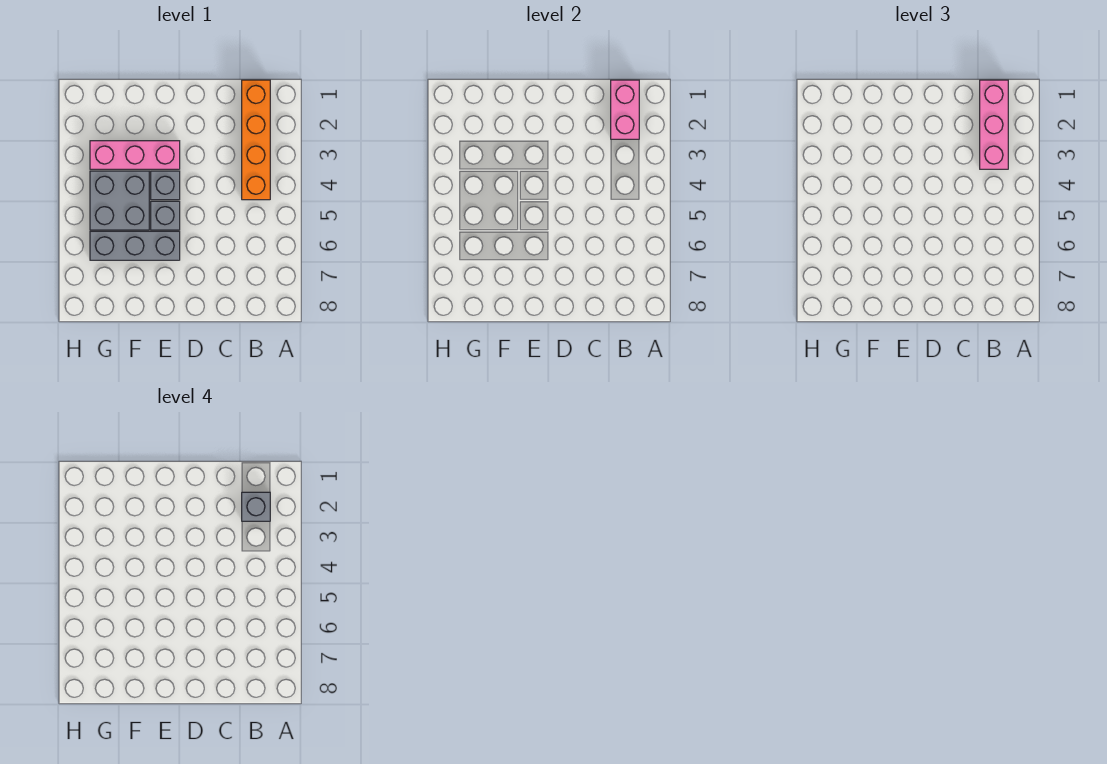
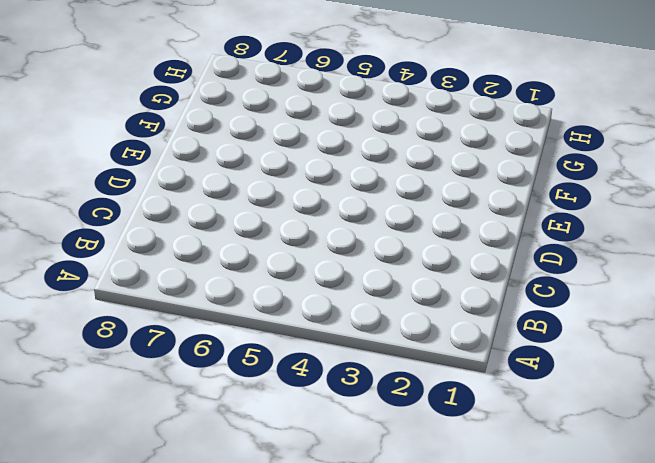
none -> orange 1x4 brick [242,80,270,200]
none -> pink 1x3 brick [90,141,180,169]

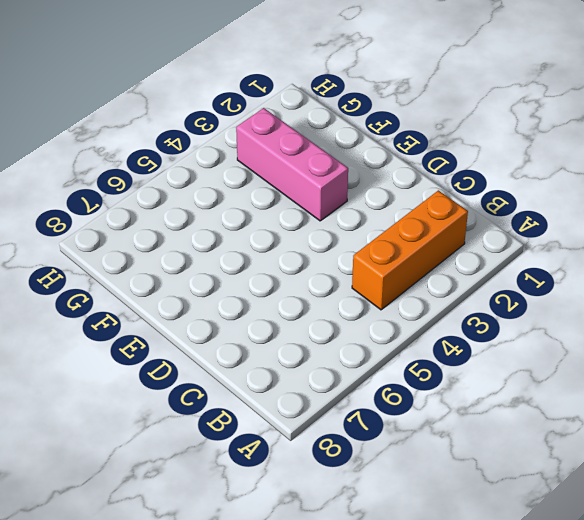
orange 1x3 brick [352,190,468,310] -> orange 1x4 brick [242,80,270,200]
none -> grey 1x1 brick [151,171,180,200]
none -> grey 1x1 brick [151,201,180,230]

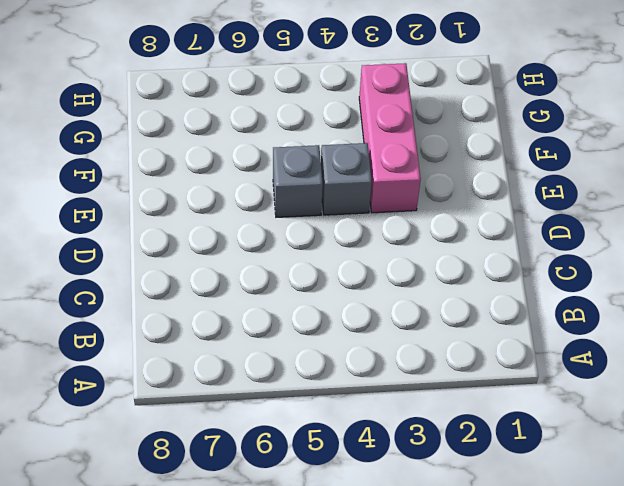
none -> orange 1x4 brick [242,80,270,200]
none -> grey 1x3 brick [90,231,180,260]

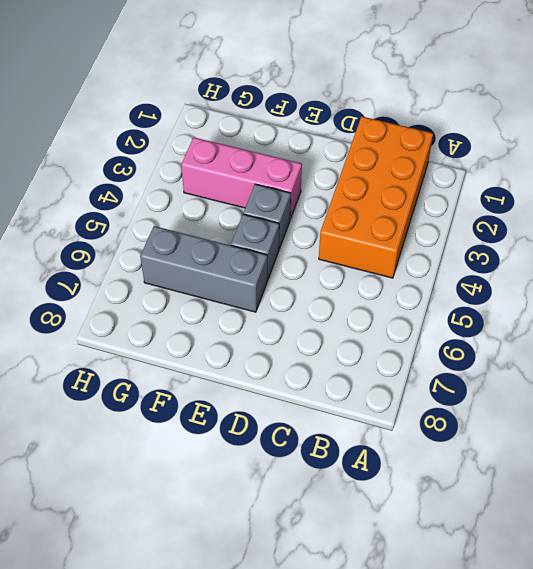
orange 2x4 brick [319,116,433,278] -> orange 1x4 brick [242,80,270,200]
none -> grey 2x2 brick [90,171,149,230]
none -> pink 1x2 brick [611,80,639,139]

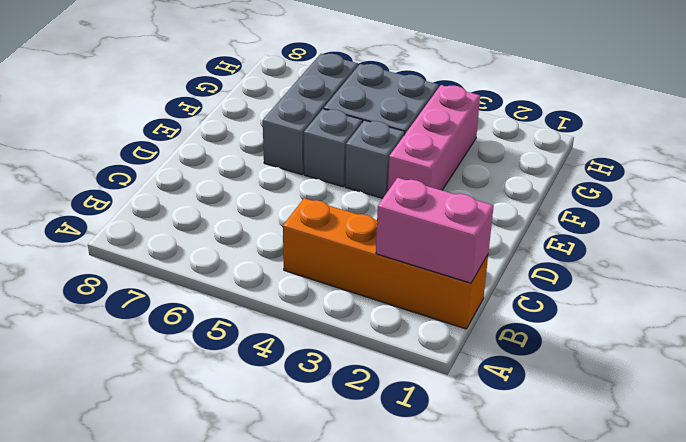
none -> pink 1x3 brick [980,80,1008,169]
none -> grey 1x1 brick [242,492,270,521]

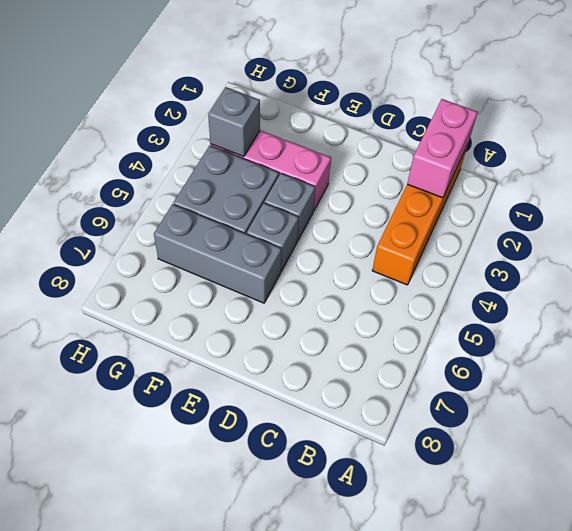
grey 1x1 brick [208,87,260,157] -> grey 1x1 brick moved to [242,492,270,521]
none -> pink 1x3 brick [980,80,1008,169]

